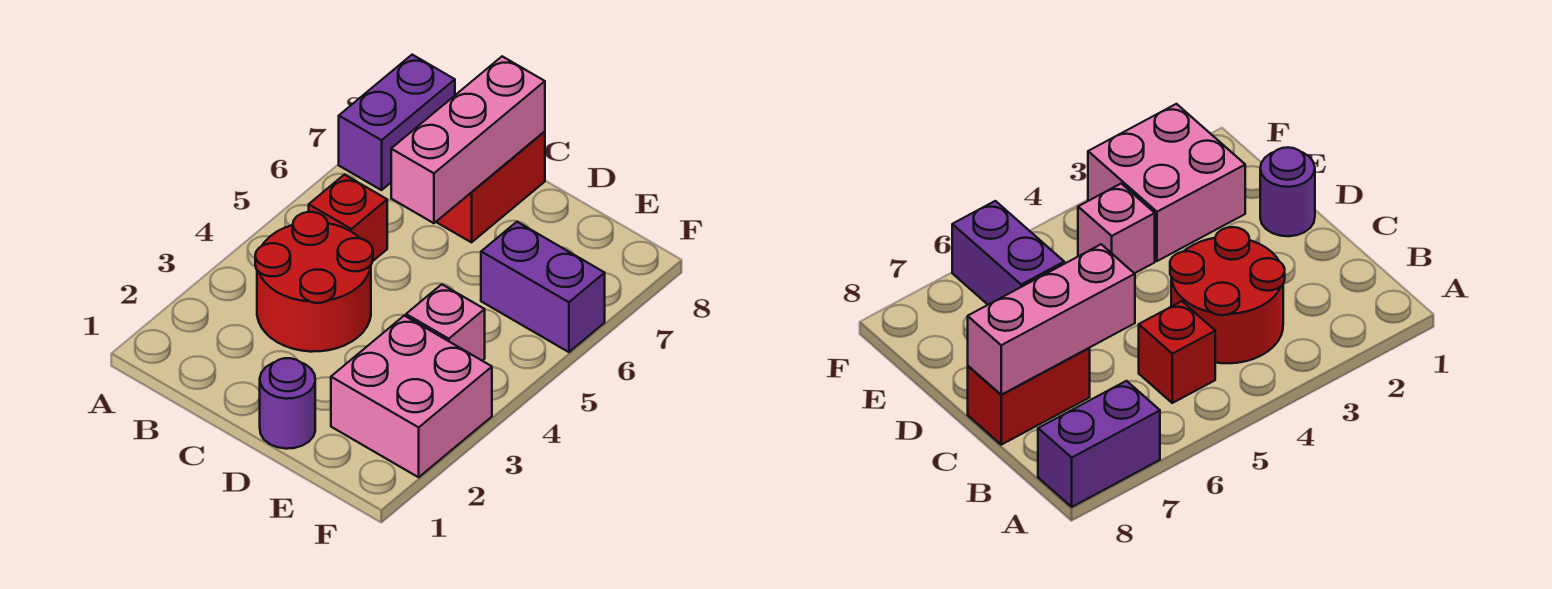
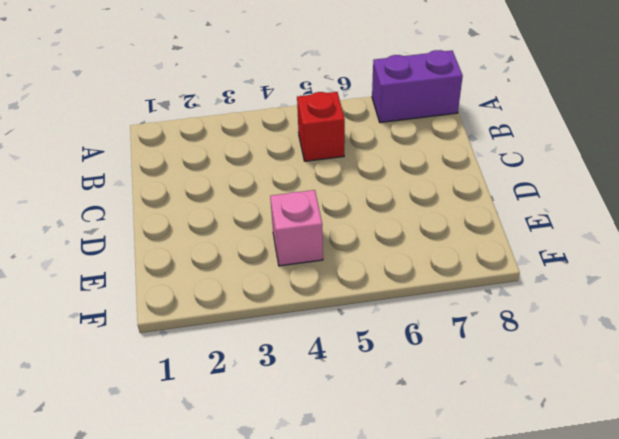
none -> red 2x2 round brick [255,212,373,352]
none -> red 1x2 brick [436,131,545,242]

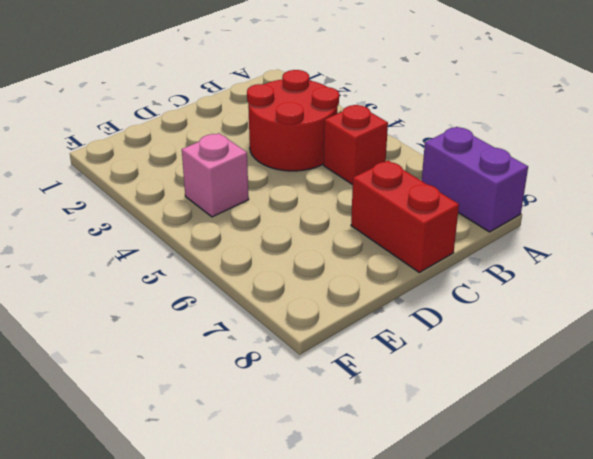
none -> purple 1x1 round brick [260,358,315,449]
none -> pink 2x2 brick [331,316,492,477]

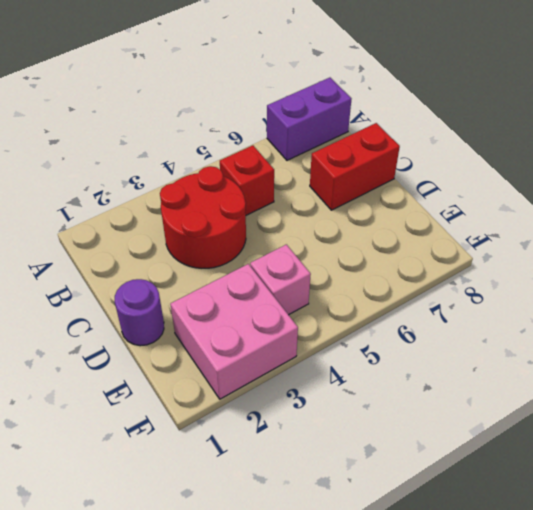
none -> purple 1x2 brick [481,222,605,352]
none -> pink 1x3 brick [391,56,545,223]

